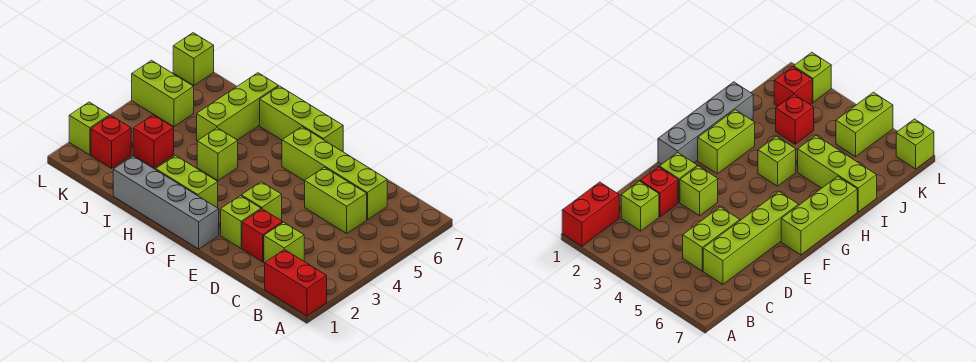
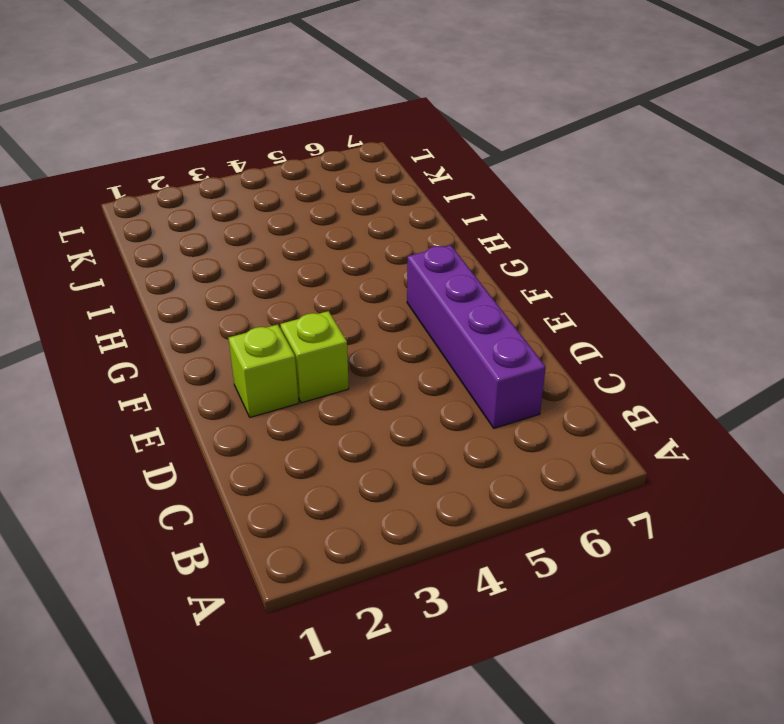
purple 1x4 brick [407,245,546,428] -> lime 1x4 brick [282,127,387,220]
none -> red 1x2 brick [265,249,327,316]
none -> lime 1x1 brick [264,222,304,263]
none -> lime 1x2 brick [305,167,367,233]

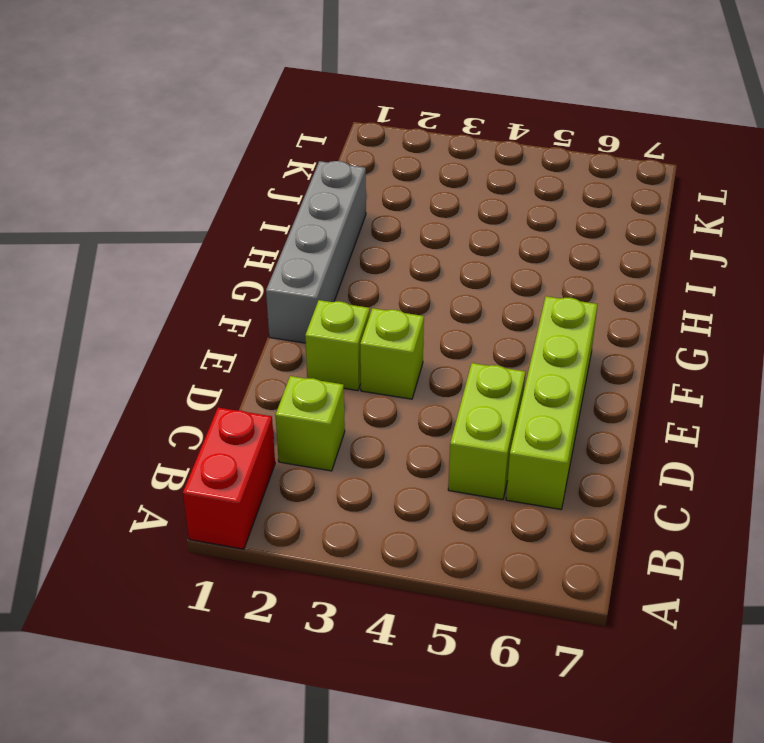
none -> red 1x1 brick [242,209,283,262]
none -> lime 1x3 brick [260,86,343,152]
none -> lime 1x2 brick [156,156,218,208]

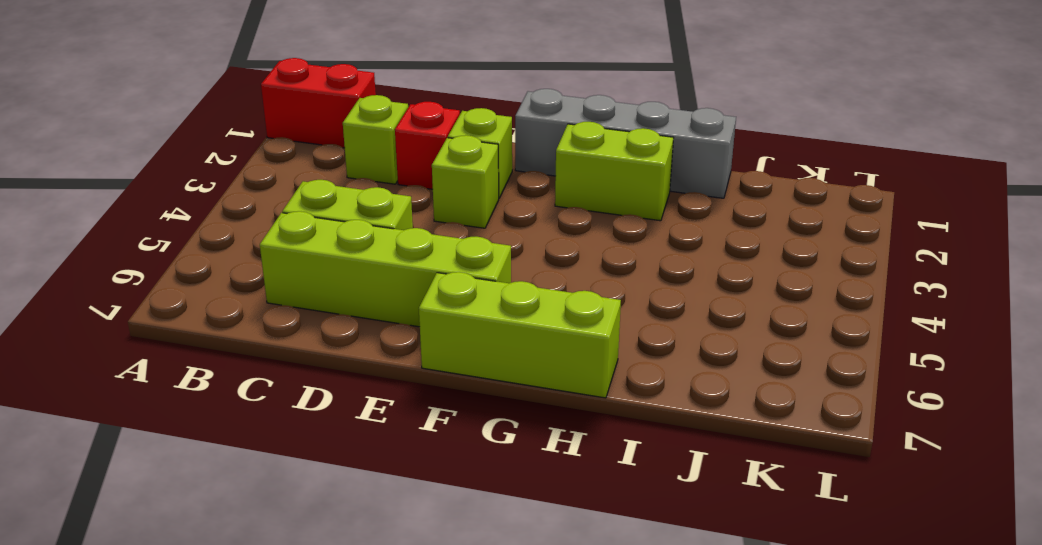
none -> lime 1x1 brick [197,128,238,181]
none -> lime 1x3 brick [197,73,278,141]
none -> red 1x1 brick [133,115,174,168]

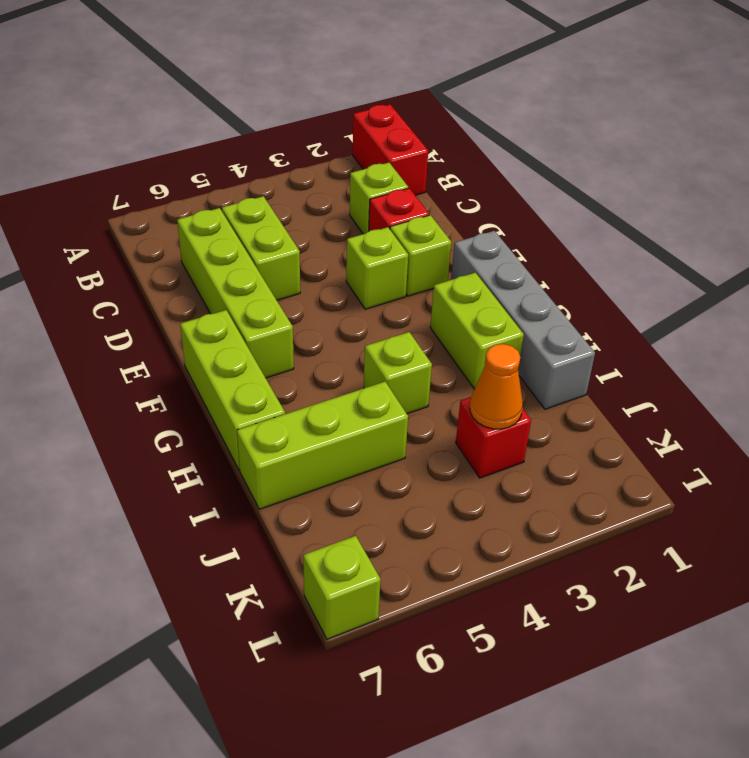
orange 1x1 cone [470,344,523,429] -> none
none -> red 1x1 brick [91,115,131,168]
none -> lime 1x2 brick [132,60,194,127]
none -> lime 1x1 brick [69,102,110,155]

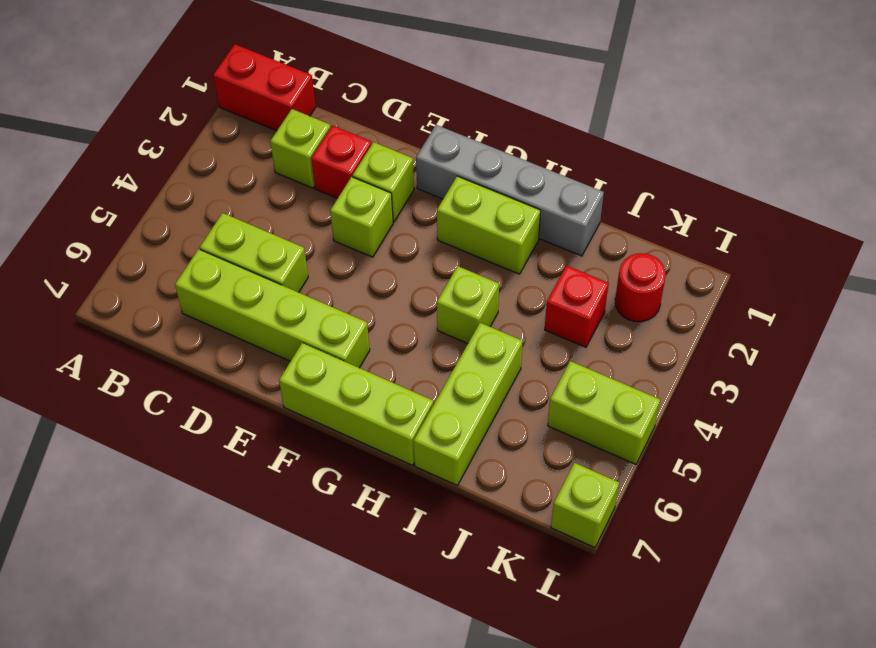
red 1x1 round brick [615,253,666,322] -> red 1x1 brick [91,115,131,168]
none -> lime 1x1 brick [69,102,110,155]

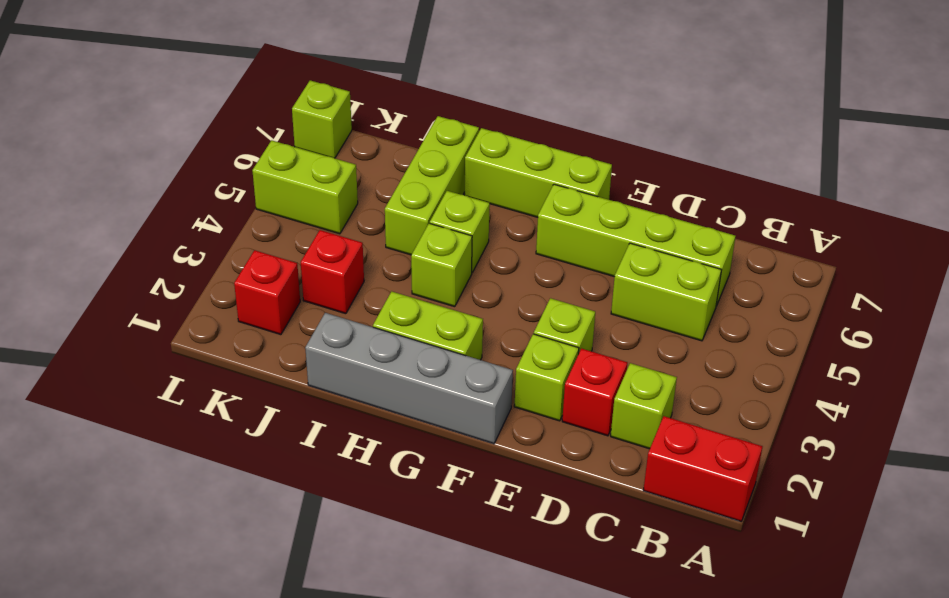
lime 1x1 brick [430,191,490,272] -> lime 1x1 brick moved to [69,102,110,155]

